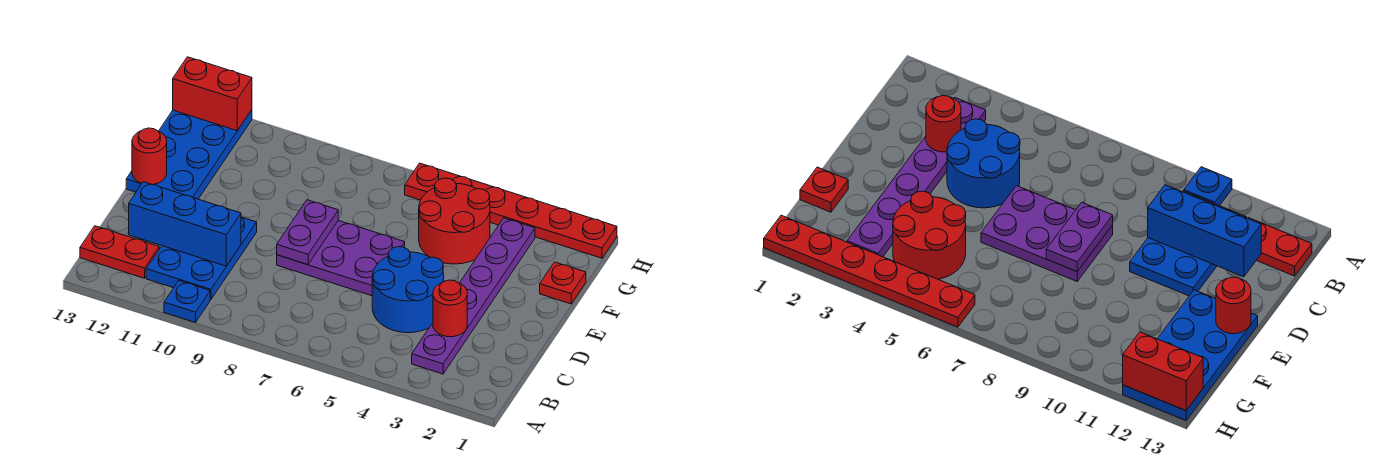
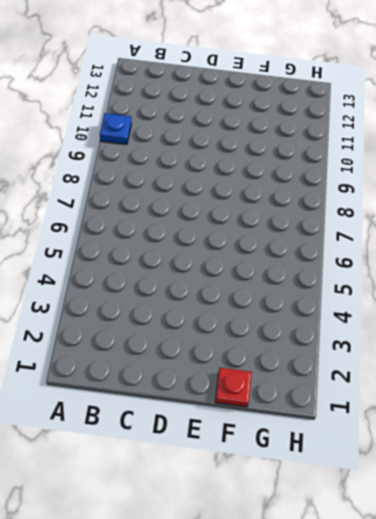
none -> purple 1x6 plate [412,218,535,374]
none -> blue 2x3 plate [146,217,257,300]
none -> red 1x2 plate [80,226,159,278]

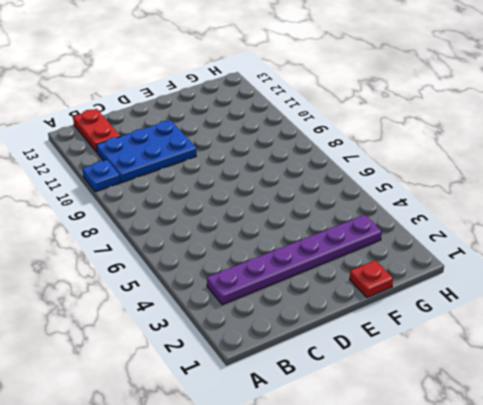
none -> blue 2x2 round brick [372,247,444,333]
none -> purple 2x3 plate [277,221,405,296]
none -> blue 2x4 plate [126,110,252,199]

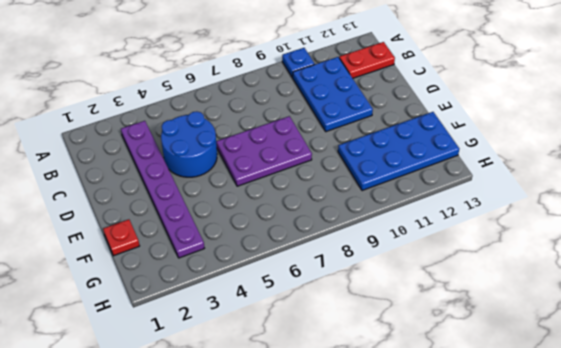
blue 2x4 plate [338,112,459,191] -> blue 2x4 plate turned to [126,110,252,199]
none -> red 2x2 round brick [419,178,490,264]
none -> red 1x6 plate [405,163,617,258]
none -> red 1x1 round brick [433,280,467,337]

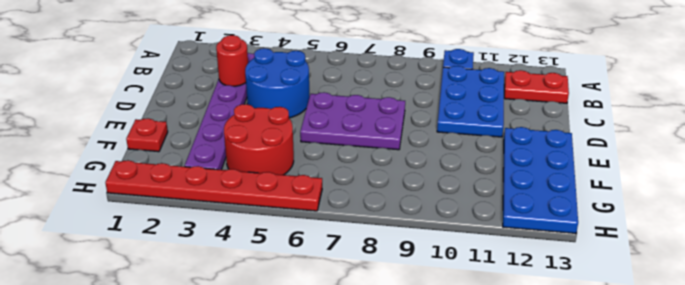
none -> blue 1x3 brick [129,182,241,266]
none -> purple 1x2 plate [277,200,338,265]
none -> red 1x1 round brick [132,128,167,185]

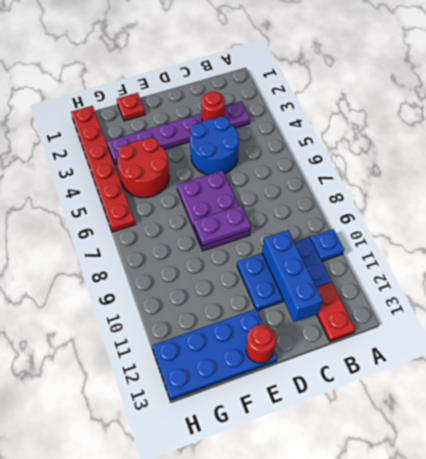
none -> red 1x2 brick [173,57,252,131]

